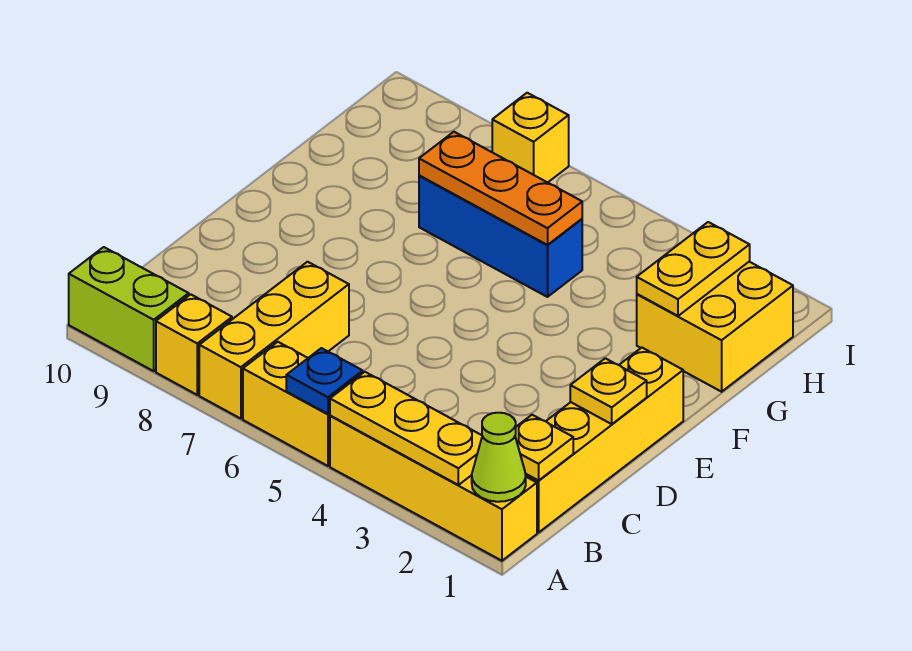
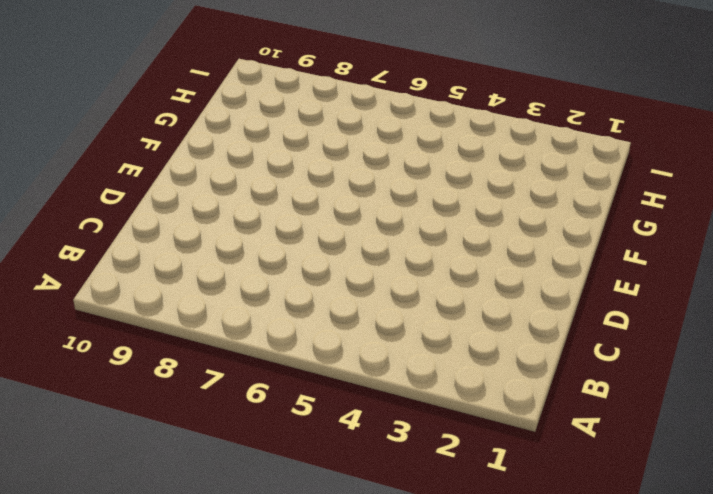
none -> yellow 1x4 brick [330,416,537,561]
none -> yellow 1x2 brick [243,342,330,466]
none -> yellow 1x3 brick [199,262,349,419]

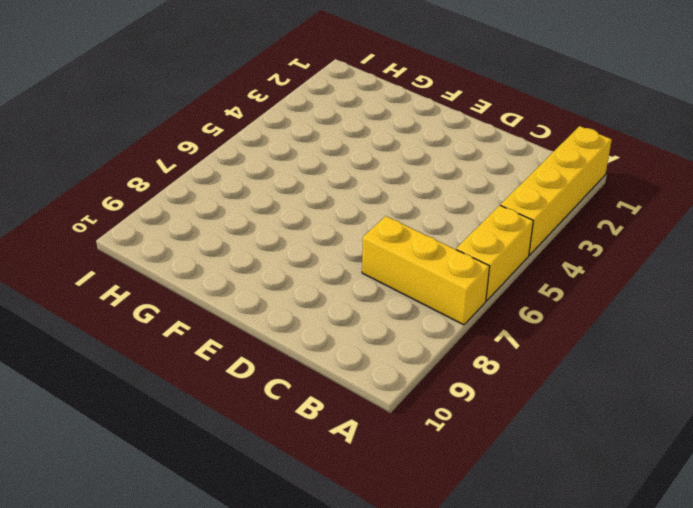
none -> yellow 1x1 brick [156,294,232,395]
none -> lime 1x2 brick [69,247,189,371]
none -> yellow 1x4 brick [525,348,683,533]

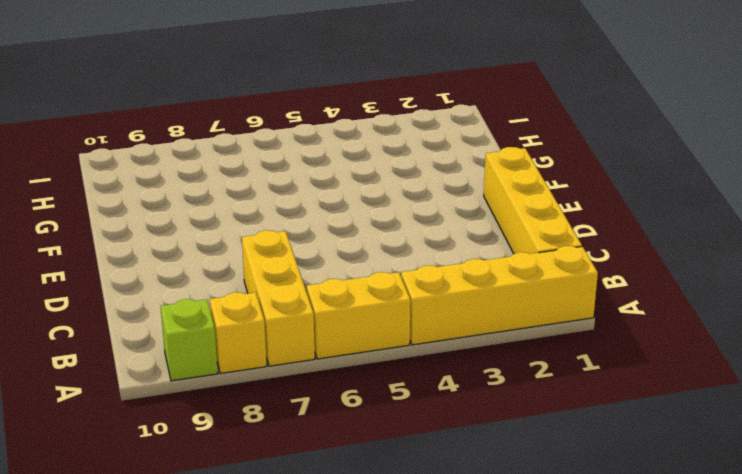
lime 1x1 brick [161,299,218,381] -> lime 1x2 brick [69,247,189,371]
none -> yellow 2x2 brick [637,262,793,392]
none -> blue 1x3 brick [419,176,582,297]
none -> yellow 1x1 brick [492,93,569,183]

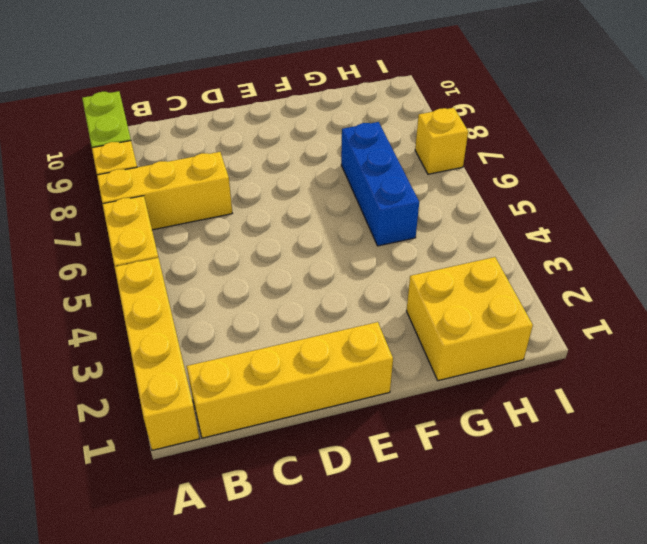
none -> lime 1x1 cone [472,413,526,502]
none -> yellow 1x3 plate [330,372,482,485]
none -> blue 1x1 plate [286,348,363,414]

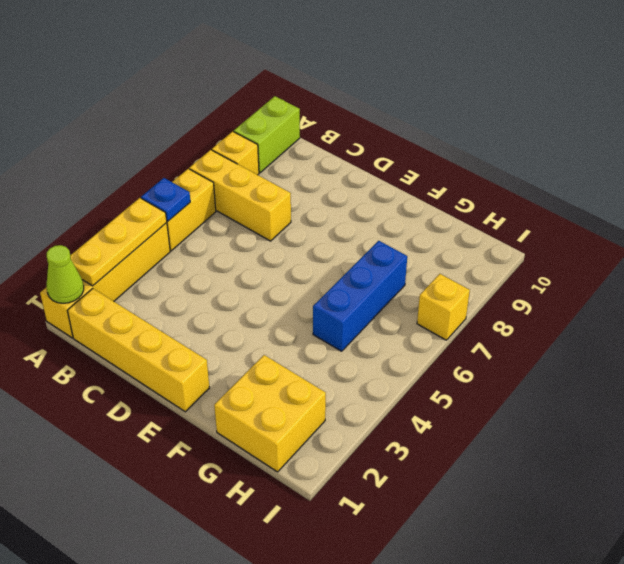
none -> yellow 1x1 plate [515,415,573,481]
none -> yellow 1x1 plate [570,358,647,424]
none -> yellow 1x2 plate [637,222,750,316]

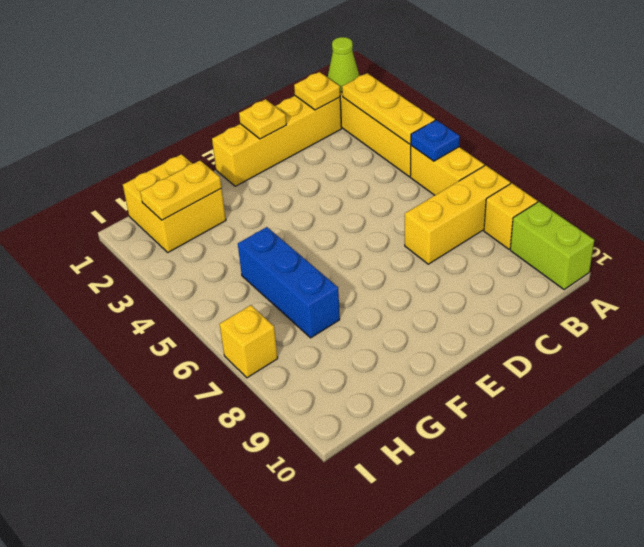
none -> orange 1x3 plate [419,132,582,245]

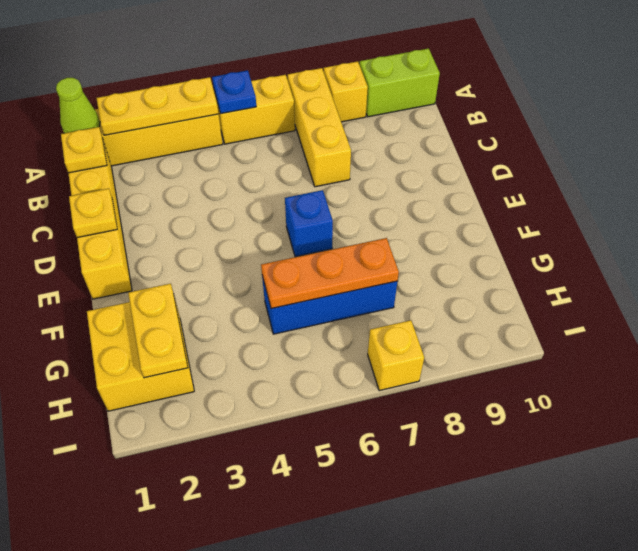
blue 1x1 brick [285,190,333,257] -> none

